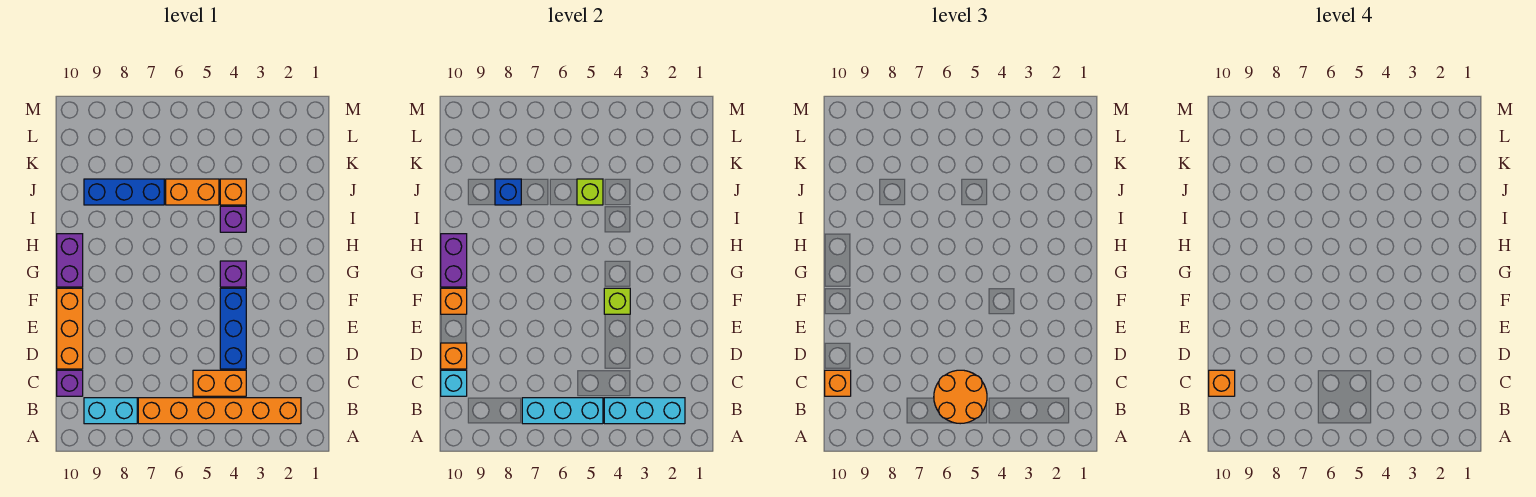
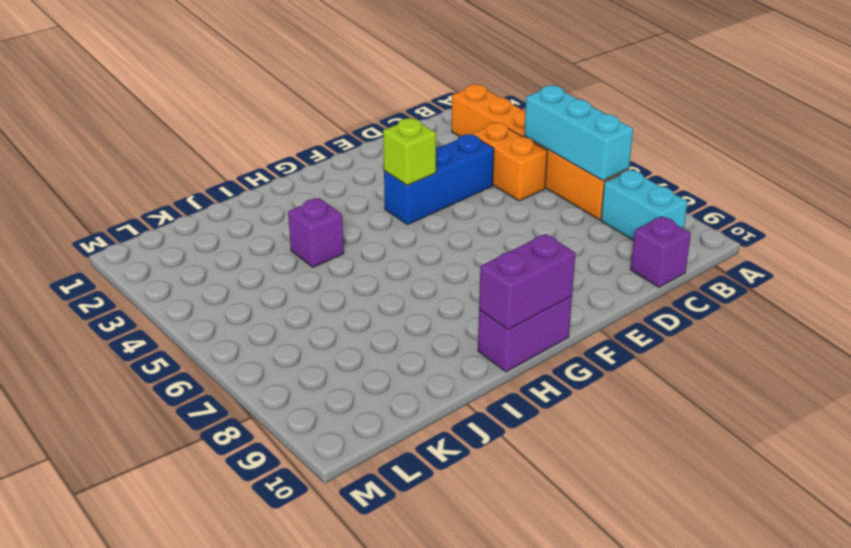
none -> orange 1x3 brick [57,288,83,369]
none -> purple 1x1 brick [220,261,246,287]
none -> orange 1x1 brick [220,179,246,205]

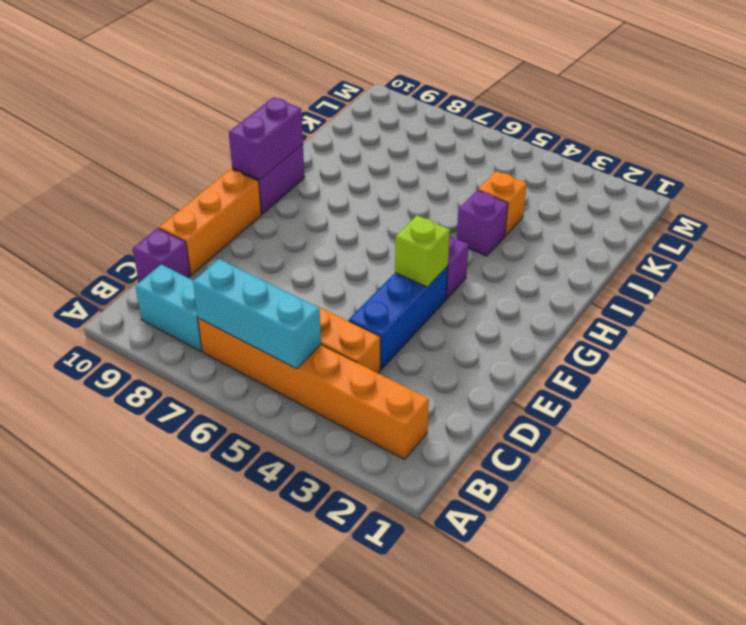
none -> orange 1x2 brick [166,179,219,205]
none -> blue 1x3 brick [84,179,164,205]
none -> cyan 1x3 brick [604,398,685,424]

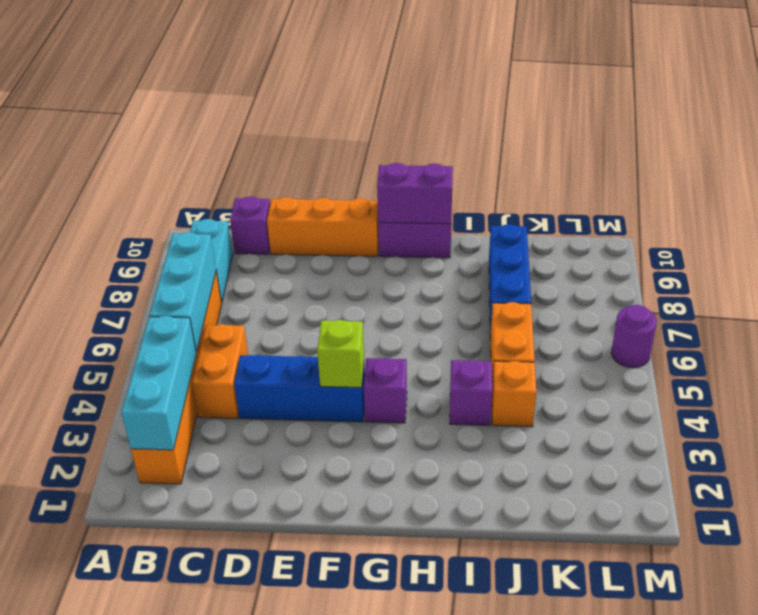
purple 1x1 round brick [611,305,657,368] -> none
none -> cyan 1x1 brick [441,370,467,396]
none -> orange 1x1 brick [441,343,467,369]
none -> orange 1x1 brick [441,288,467,314]

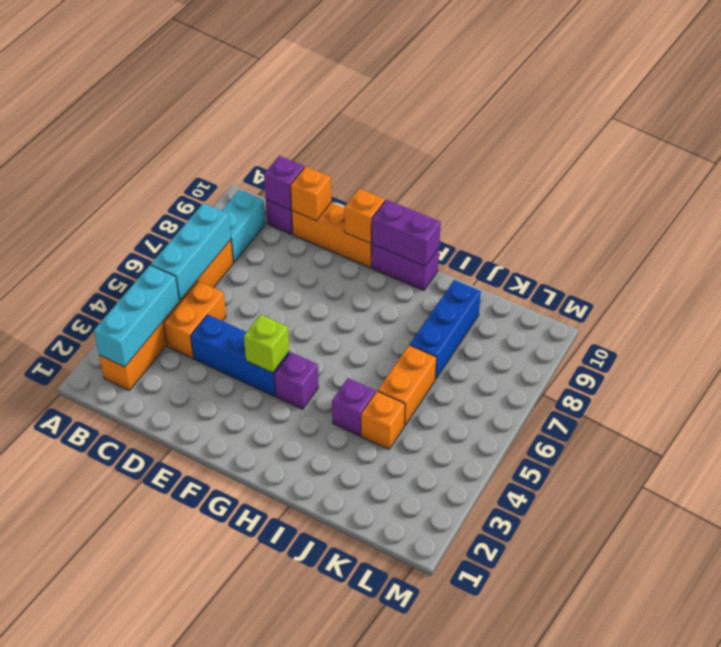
purple 1x1 brick [264,156,304,210] -> cyan 1x1 brick [441,370,467,396]
none -> lime 1x1 brick [577,179,603,205]
none -> blue 1x1 brick [495,179,521,205]
none -> orange 2x2 round brick [934,370,987,424]

